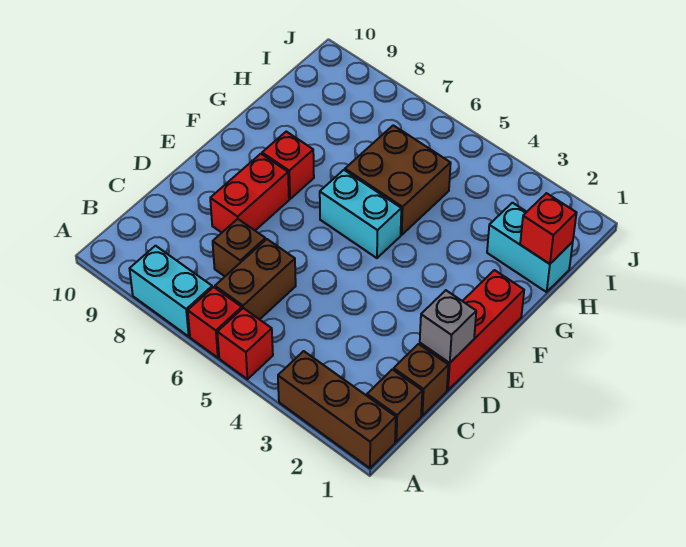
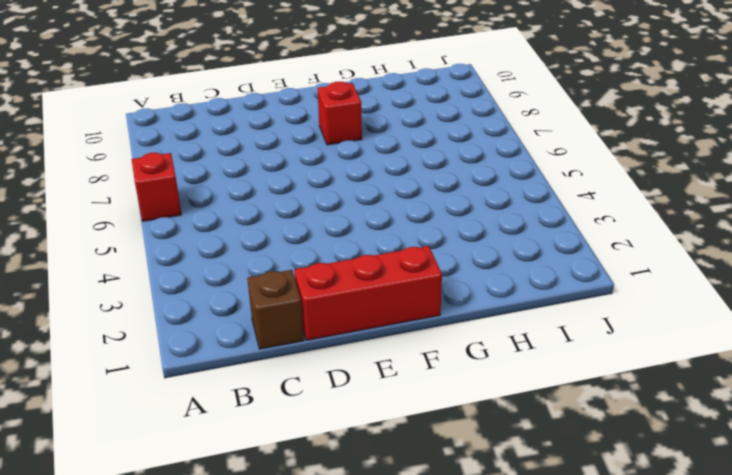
none -> brown 1x3 brick [278,351,396,468]
none -> red 1x1 brick [217,308,273,379]
none -> cyan 1x2 brick [130,246,212,336]

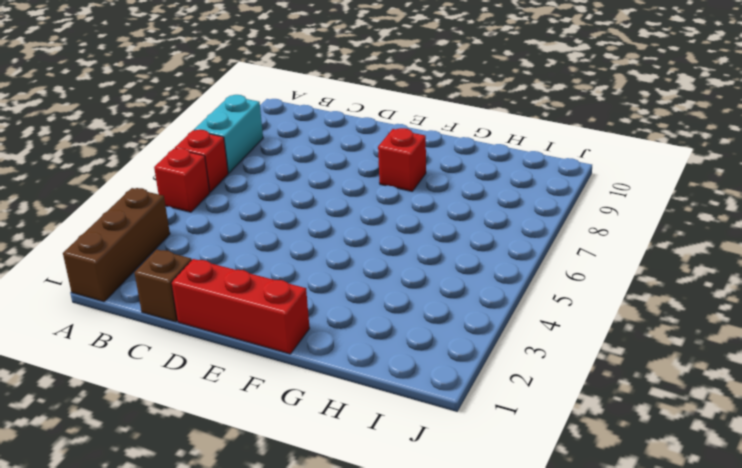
none -> brown 1x1 brick [367,369,422,442]
none -> brown 1x2 brick [215,239,296,320]
none -> brown 1x1 brick [213,219,266,276]

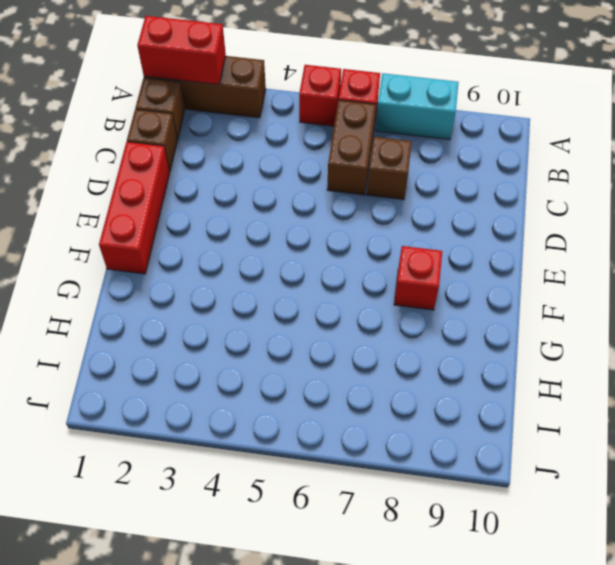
red 1x2 brick [137,16,226,85] -> red 1x2 brick turned to [210,154,289,233]
none -> cyan 1x2 brick [320,170,401,258]
none -> brown 2x2 brick [345,125,451,235]
none -> cyan 1x2 brick [487,203,573,292]

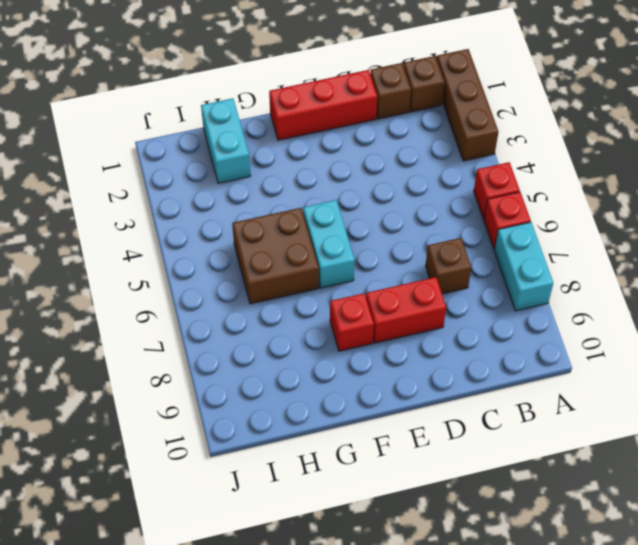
none -> brown 1x2 brick [215,239,296,320]
none -> grey 1x1 brick [420,290,476,363]
none -> red 1x1 brick [520,193,577,264]

